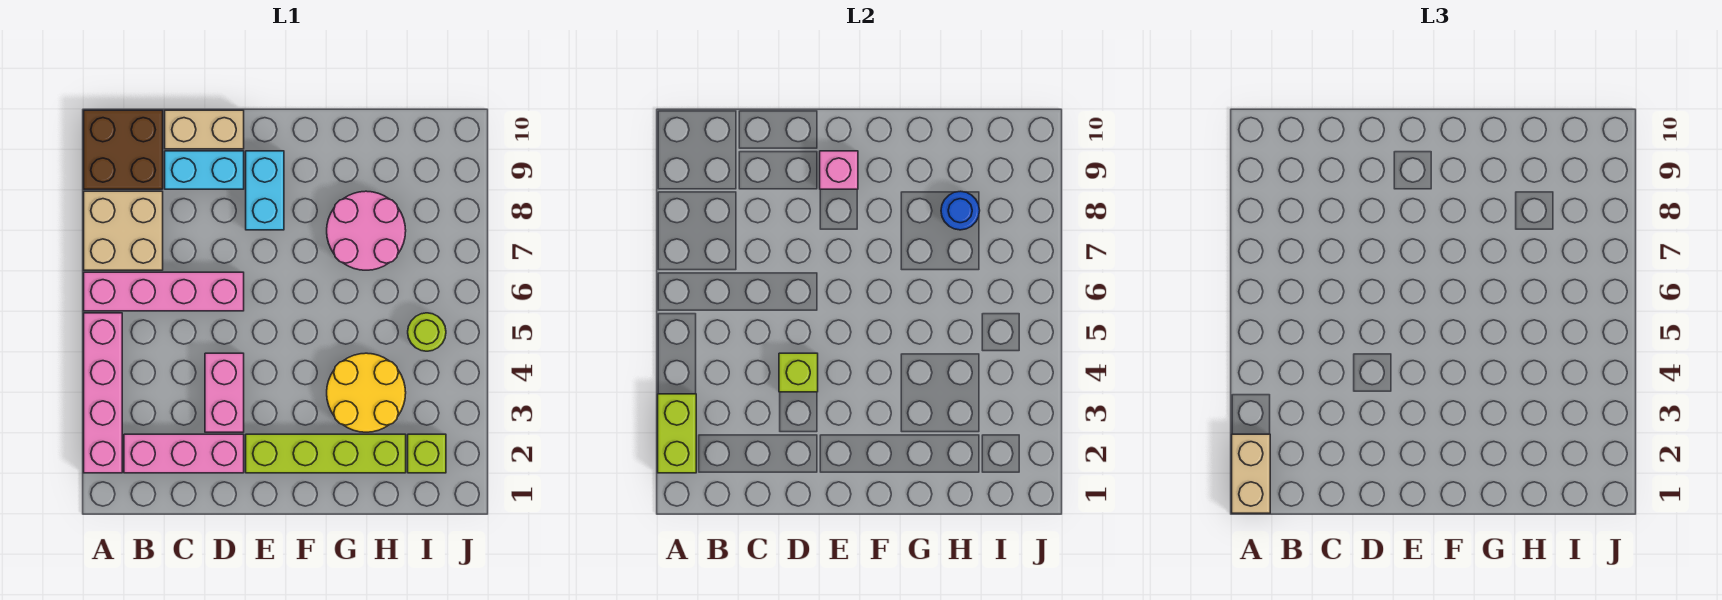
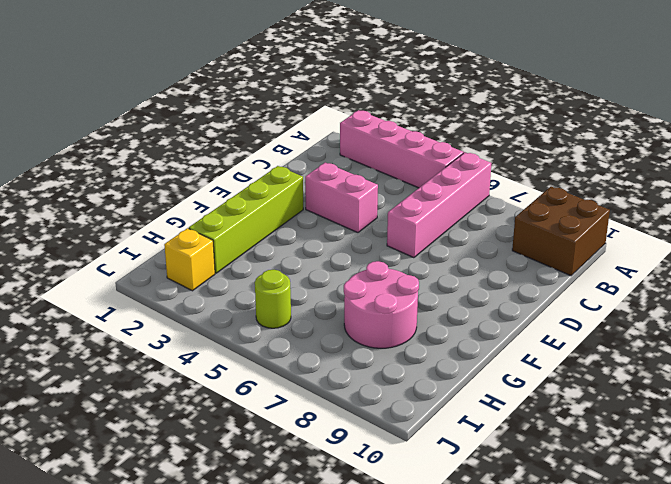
yellow 1x1 brick [164,228,215,291] -> lime 1x1 brick [408,434,446,473]
none -> tan 2x2 brick [84,191,163,270]
none -> pink 1x3 brick [124,434,244,473]
none -> cyan 1x2 brick [165,151,244,189]

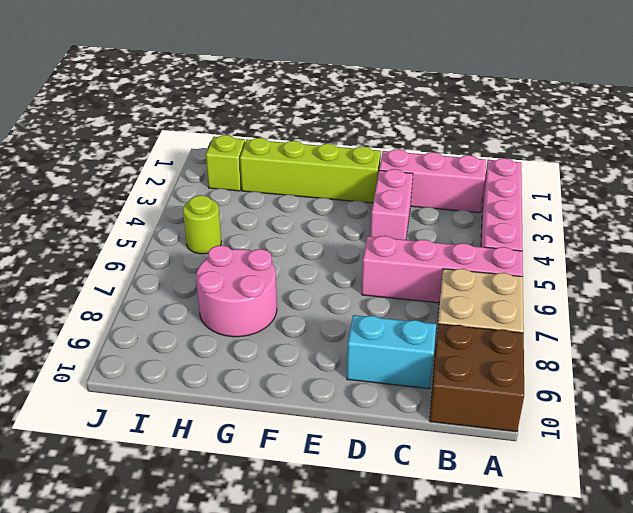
none -> tan 1x2 brick [165,110,244,149]
none -> cyan 1x2 brick [246,151,284,230]
none -> yellow 2x2 round brick [327,353,406,432]

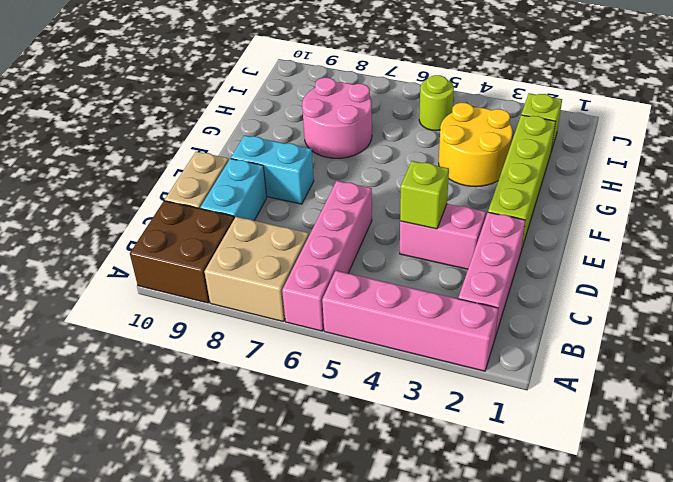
none -> lime 1x2 brick [658,394,696,473]
none -> pink 1x1 brick [820,151,858,189]
none -> blue 1x1 round brick [941,191,980,230]

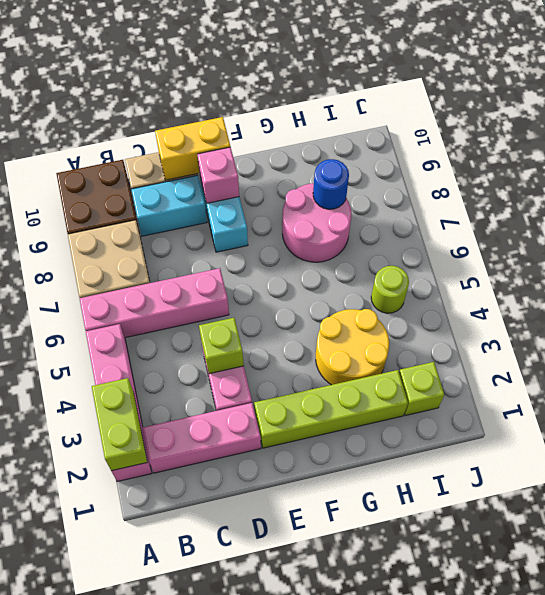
yellow 1x2 brick [155,117,230,180] -> none
none -> tan 1x2 brick [1232,434,1270,513]

